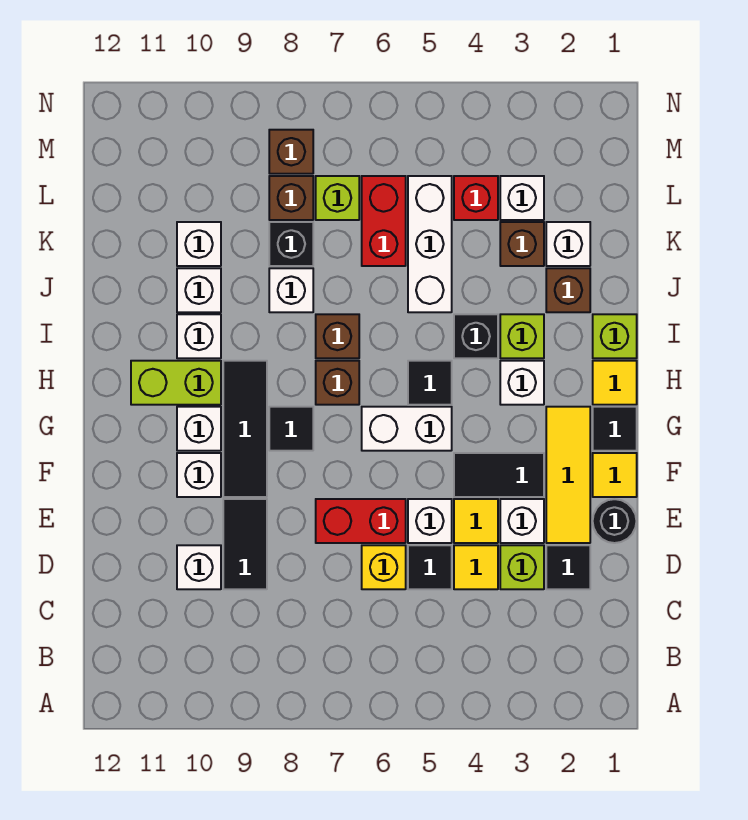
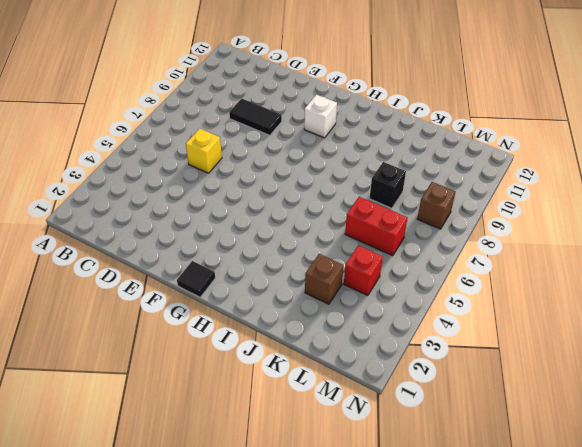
none -> black 1x1 tile [546,545,590,589]
none -> lime 1x1 brick [500,545,544,589]
none -> yellow 1x1 tile [454,545,498,589]
none -> black 1x1 tile [408,545,452,589]

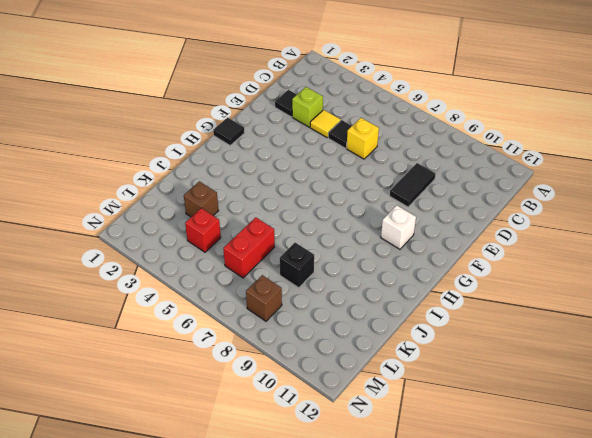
none -> white 1x1 brick [177,545,221,589]
none -> black 1x1 round brick [593,499,636,543]
none -> yellow 1x3 tile [546,407,590,543]
none -> white 1x1 brick [500,499,544,543]

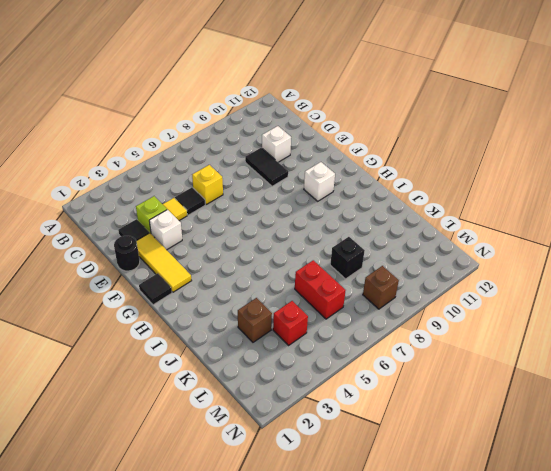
none -> yellow 1x1 tile [454,499,498,543]
none -> white 1x1 brick [408,499,452,543]
none -> red 1x2 brick [316,499,406,543]
none -> yellow 1x1 tile [593,453,637,497]

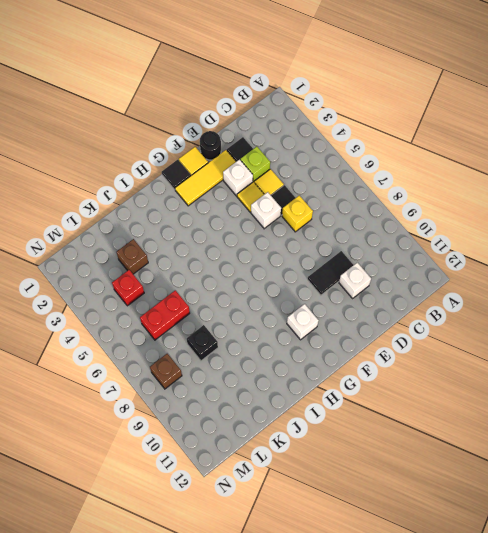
none -> red 1x2 brick [316,499,406,543]
none -> black 1x2 tile [454,453,544,497]
none -> black 1x3 tile [223,361,267,497]
none -> white 1x1 brick [177,453,221,497]

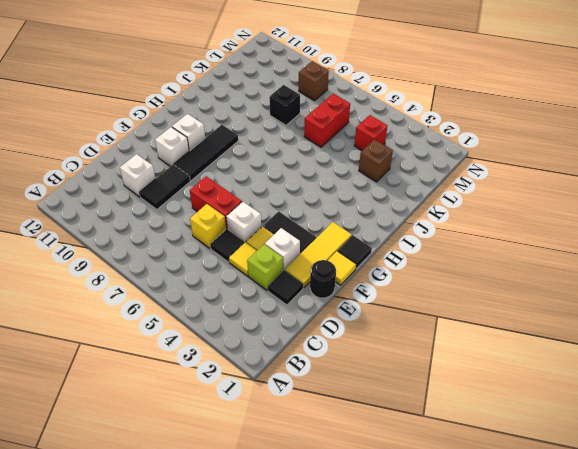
none -> white 1x2 brick [362,407,452,451]
none -> black 1x1 tile [269,407,313,451]
none -> yellow 1x1 tile [593,361,637,405]
none -> white 1x1 brick [500,361,544,405]

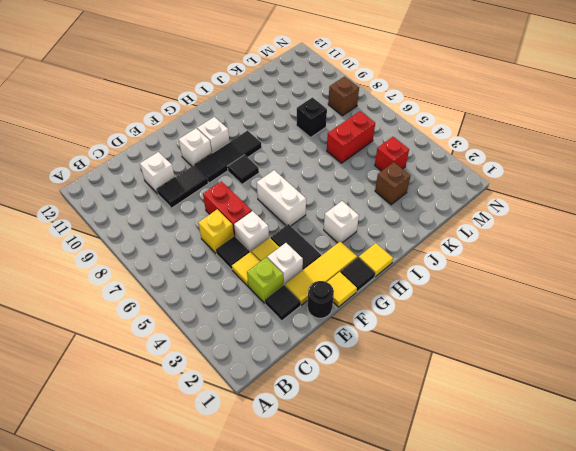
none -> black 1x1 tile [408,361,452,405]
none -> brown 1x1 brick [316,361,359,405]
none -> lime 1x2 brick [131,361,221,405]
none -> lime 1x1 brick [593,314,637,358]

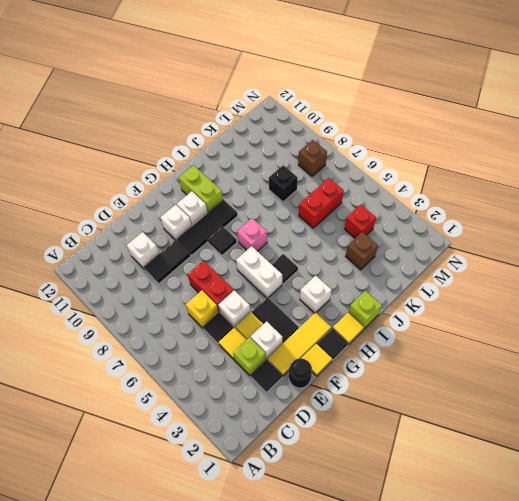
pink 1x1 brick [237,218,267,251] -> brown 1x1 brick [316,361,359,405]
none -> lime 1x1 brick [500,314,544,358]
none -> black 1x1 brick [454,314,498,358]
none -> brown 1x1 brick [316,314,359,358]
none -> white 1x1 brick [177,314,221,358]

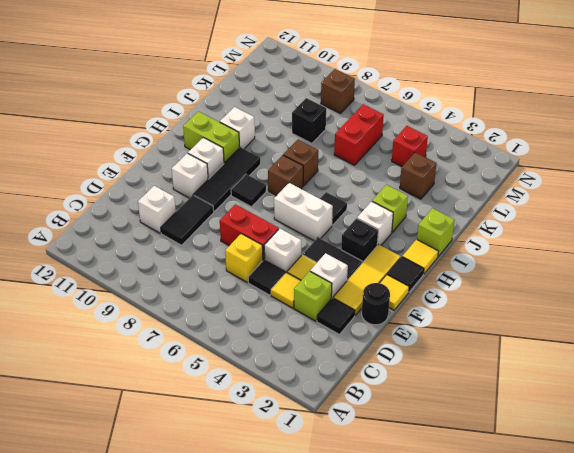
black 1x1 brick [341,218,378,263] -> black 1x1 brick moved to [454,314,498,358]
none -> brown 1x1 brick [546,268,590,312]
none -> white 1x3 brick [408,176,452,312]
none -> white 1x1 brick [269,268,313,312]
none -> white 1x1 brick [177,268,221,312]

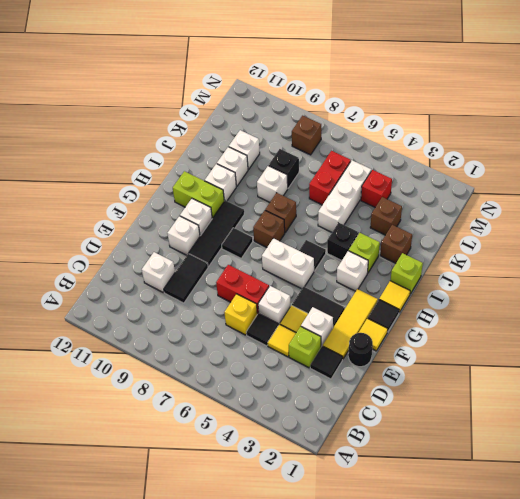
none -> white 1x1 brick [546,222,590,266]
none -> white 1x1 brick [500,176,544,220]
none -> lime 1x1 brick [316,176,359,220]
none -> brown 1x1 brick [269,176,313,220]

